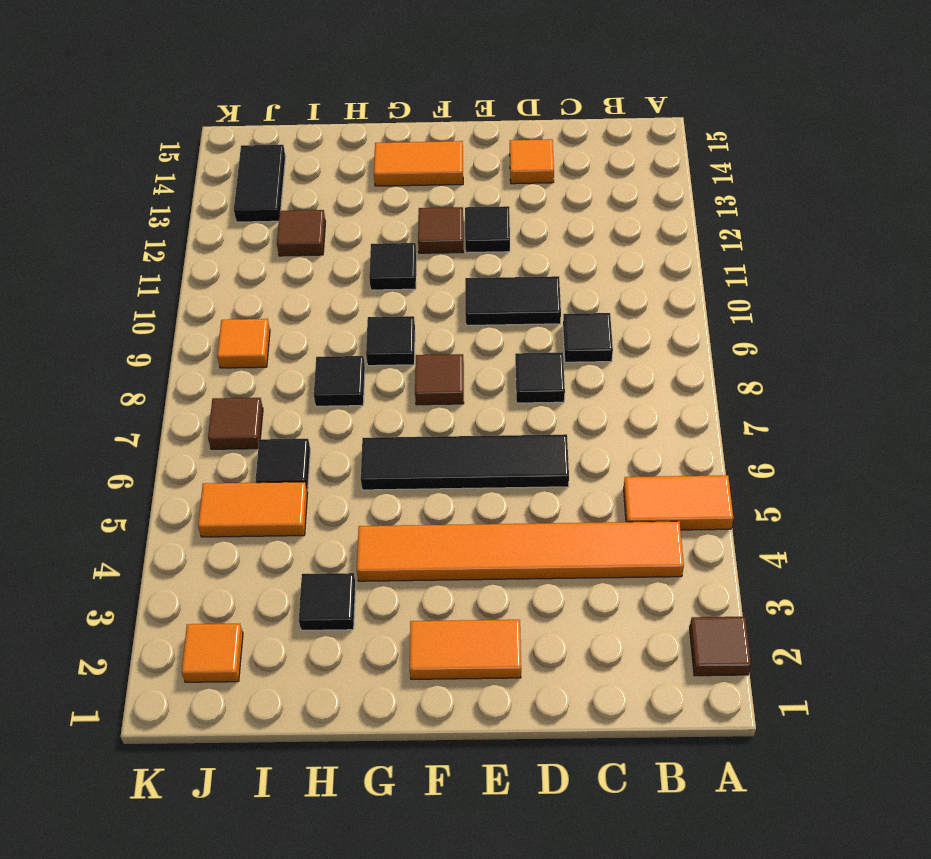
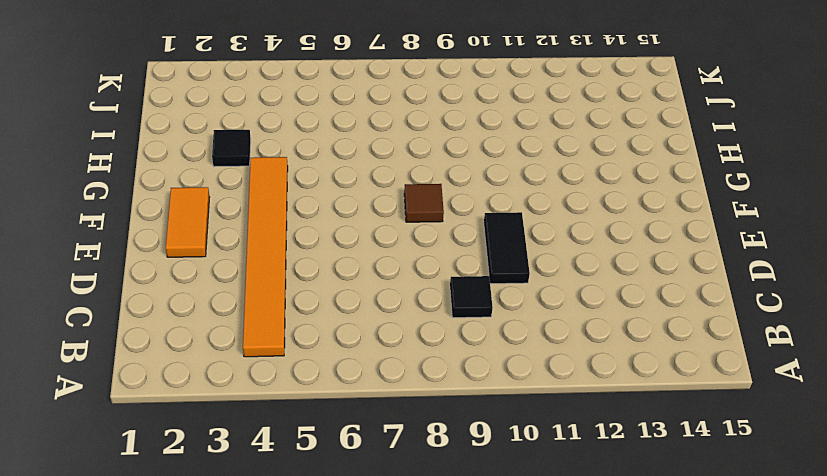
none -> brown 1x1 tile [690,617,751,676]
none -> orange 1x2 tile [624,475,733,530]
none -> black 1x4 tile [361,434,569,490]

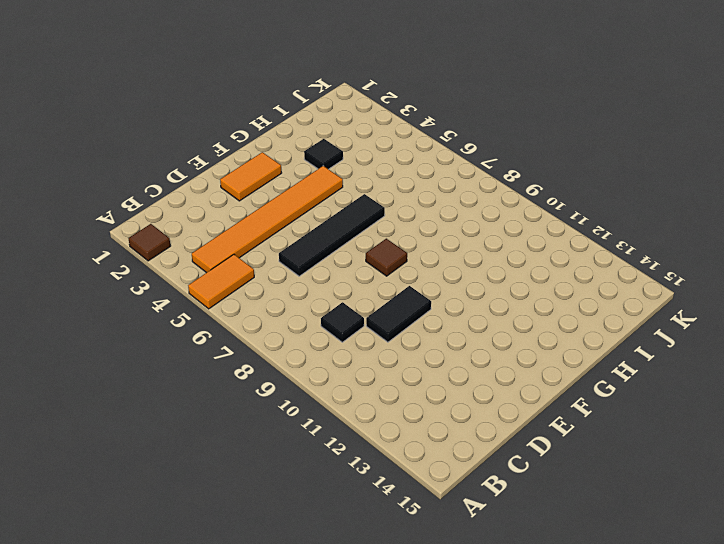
none -> black 1x1 tile [515,352,565,403]
none -> orange 1x1 tile [510,139,554,184]
none -> black 1x1 tile [465,206,510,253]

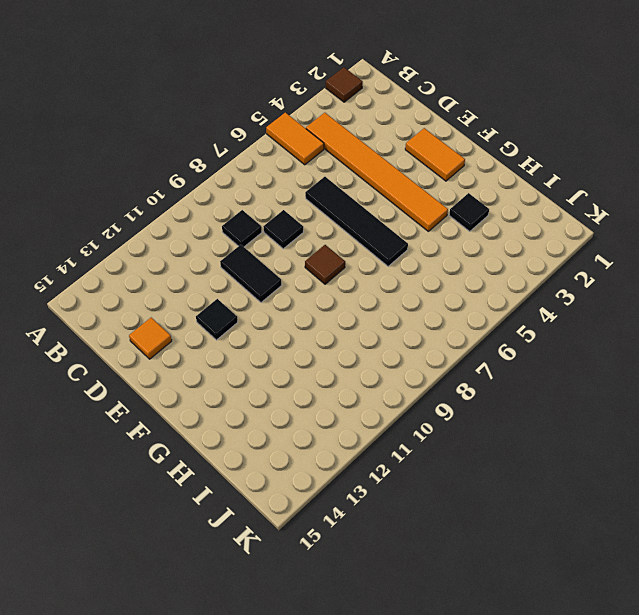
none -> brown 1x1 tile [418,207,463,253]
none -> orange 1x2 tile [374,141,463,186]
none -> black 1x1 tile [366,316,415,366]

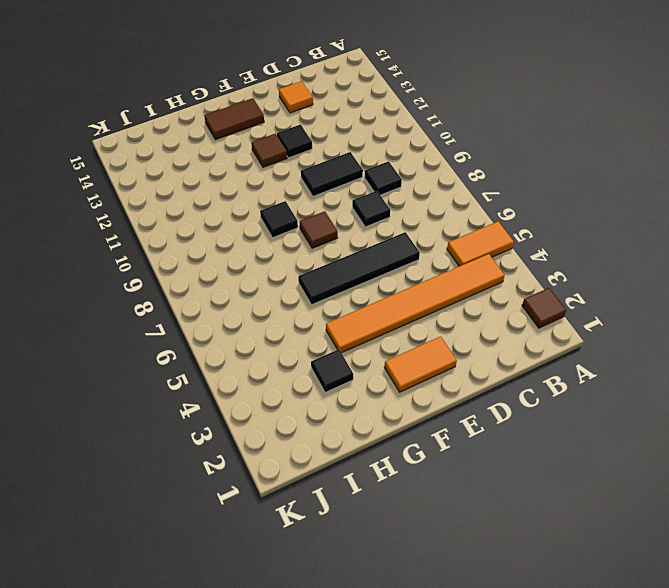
brown 1x2 tile [204,98,264,140] -> orange 1x2 tile [374,141,463,186]
none -> black 1x1 tile [369,243,417,290]
none -> black 1x1 tile [314,356,365,406]
none -> orange 1x2 tile [198,482,308,537]

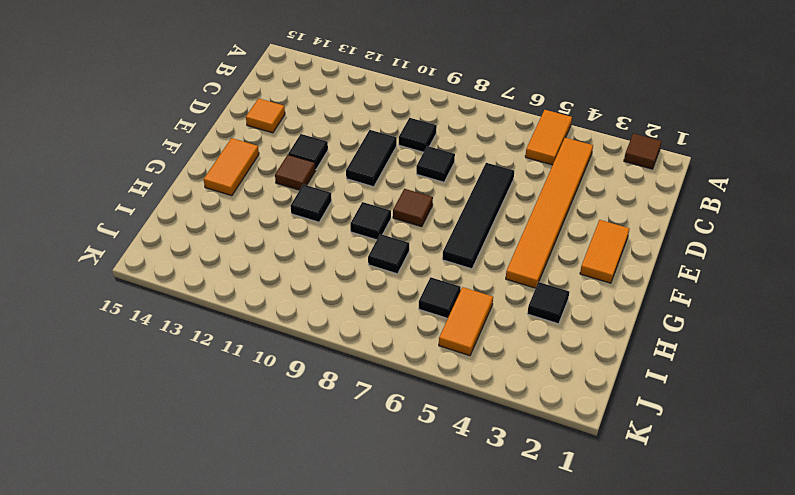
none -> brown 1x1 tile [277,210,325,256]
none -> orange 1x1 tile [181,624,243,682]
none -> brown 1x1 tile [208,398,263,449]

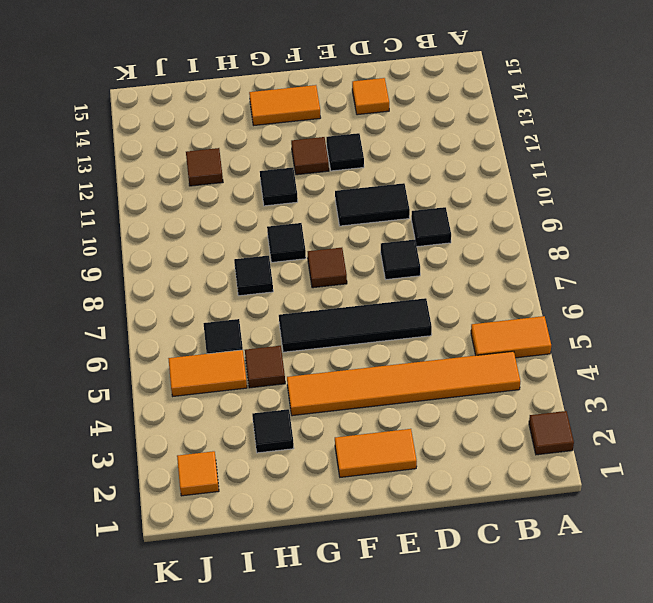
brown 1x1 tile [245,346,285,388] -> brown 1x1 tile moved to [208,398,263,449]
none -> orange 1x1 tile [217,319,270,368]
none -> black 1x2 tile [234,145,286,222]

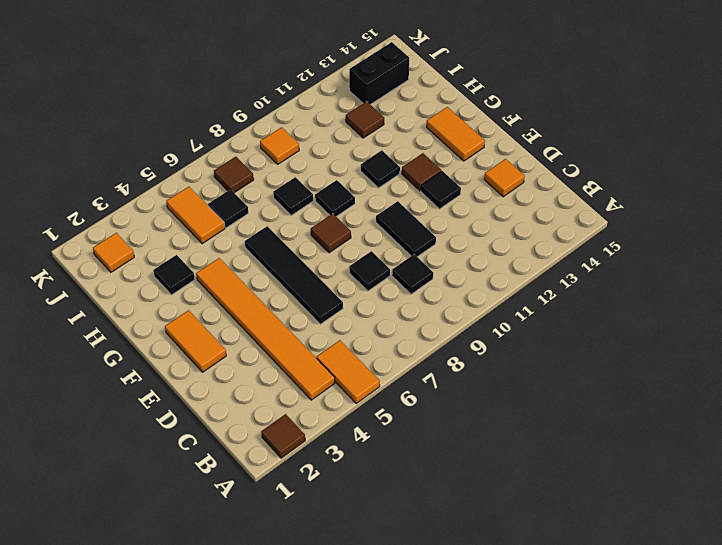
black 1x2 brick [349,42,409,105] -> black 1x2 tile [234,145,286,222]

